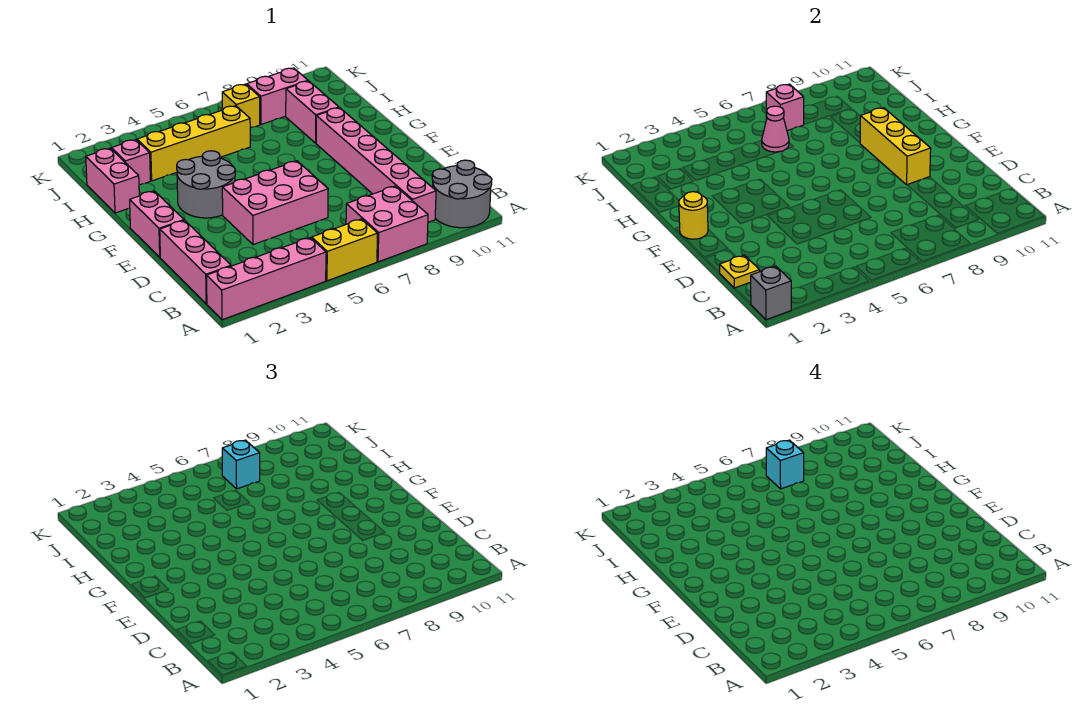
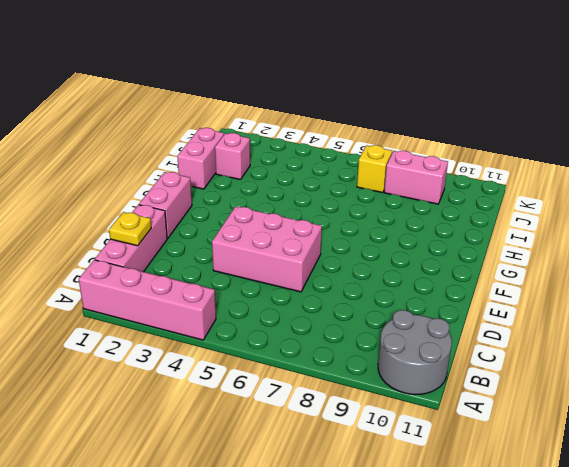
none -> yellow 1x2 brick [312,219,378,281]
none -> pink 2x2 brick [346,186,428,262]
none -> pink 1x6 brick [316,108,436,222]

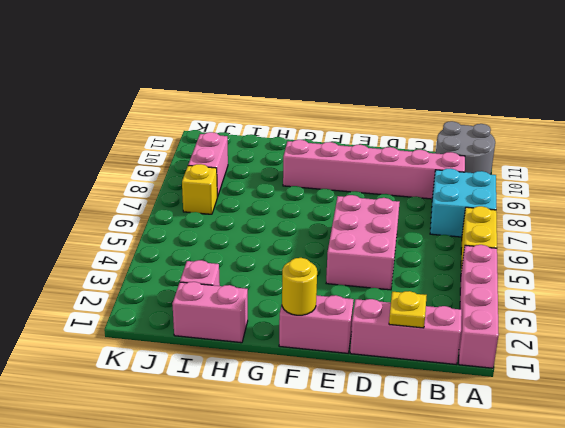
cyan 2x2 brick [430,169,496,237] -> pink 2x2 brick [346,186,428,262]
none -> grey 2x2 round brick [177,151,235,218]
none -> pink 1x2 brick [286,81,339,143]
none -> yellow 1x4 brick [137,106,250,181]

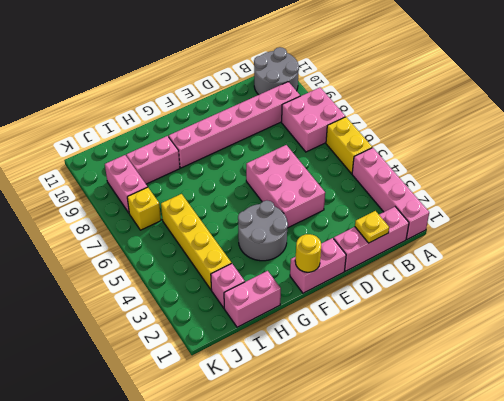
none -> grey 1x1 brick [751,266,791,320]
none -> yellow 1x3 brick [860,108,931,185]
none -> pink 1x1 cone [762,106,789,152]

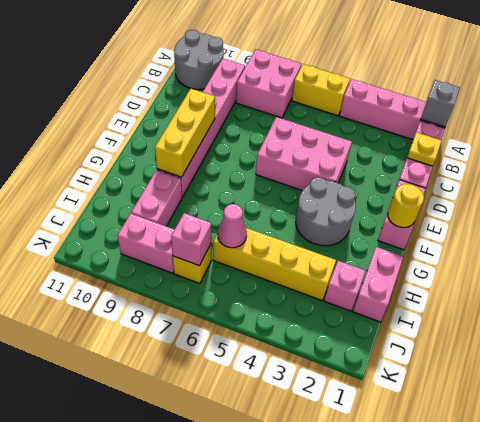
none -> cyan 1x1 brick [222,440,260,489]
none -> cyan 1x1 brick [766,440,804,489]

